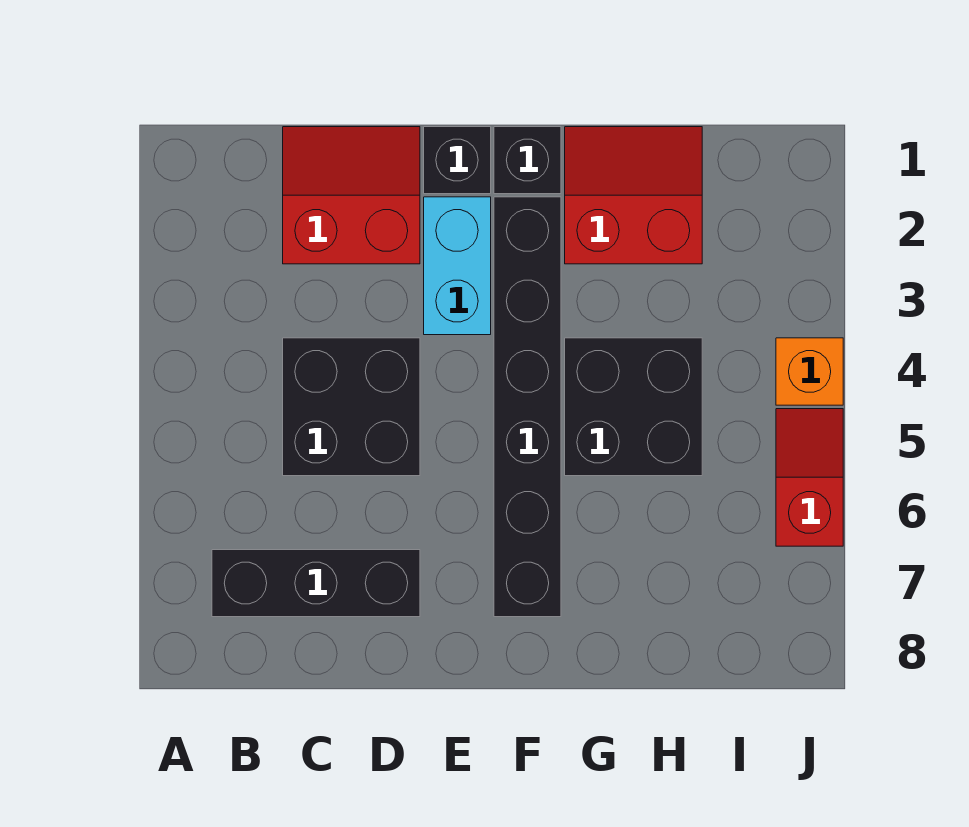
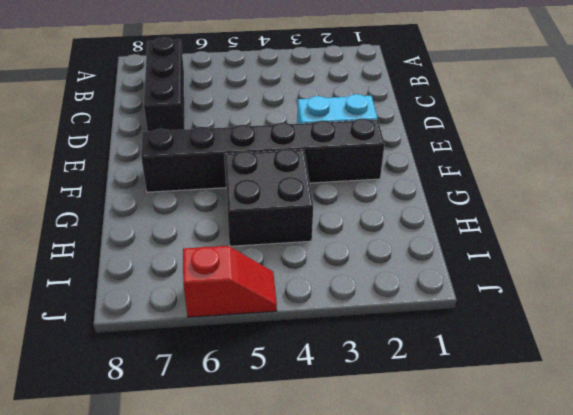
none -> red 2x2 slope [283,127,420,264]
none -> black 2x2 brick [283,338,420,476]

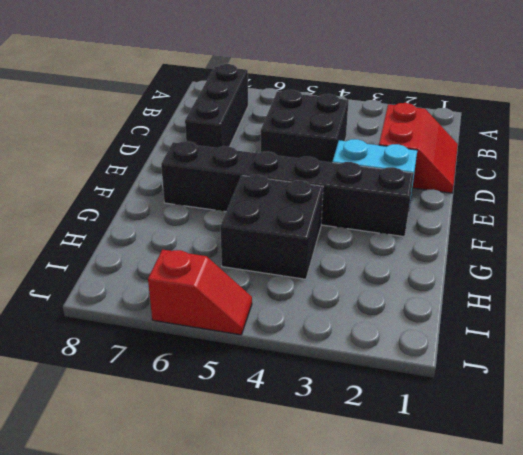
none -> black 1x1 brick [424,127,491,194]
none -> black 1x1 brick [494,127,561,194]

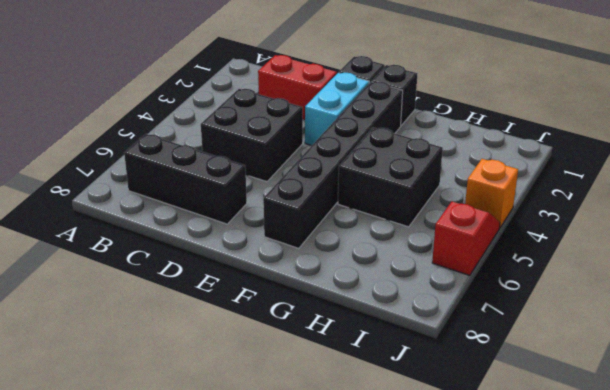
none -> red 2x2 slope [565,127,702,264]

